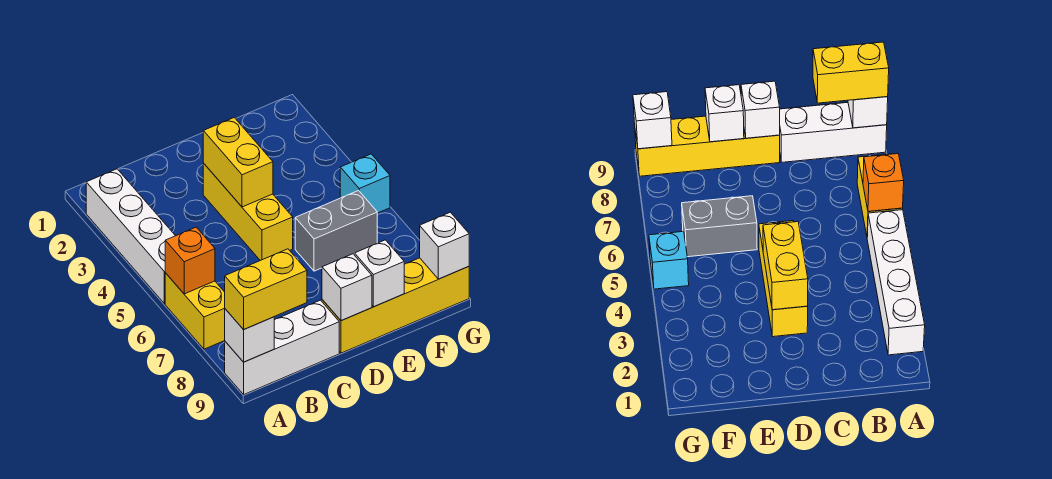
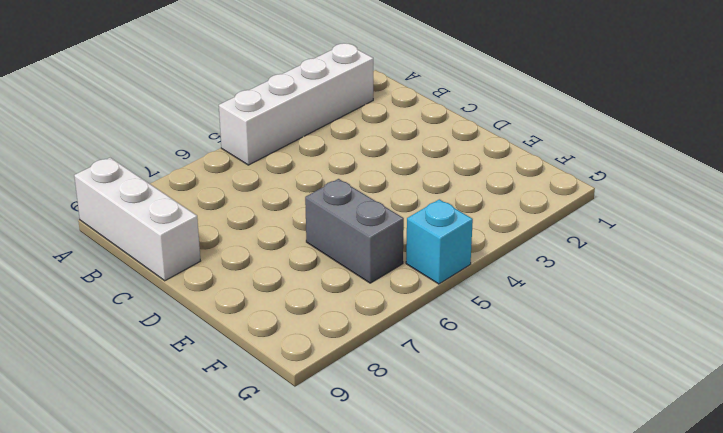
none -> yellow 1x2 brick [165,273,225,349]
none -> yellow 1x3 brick [203,163,293,261]
none -> yellow 1x4 brick [322,258,469,353]

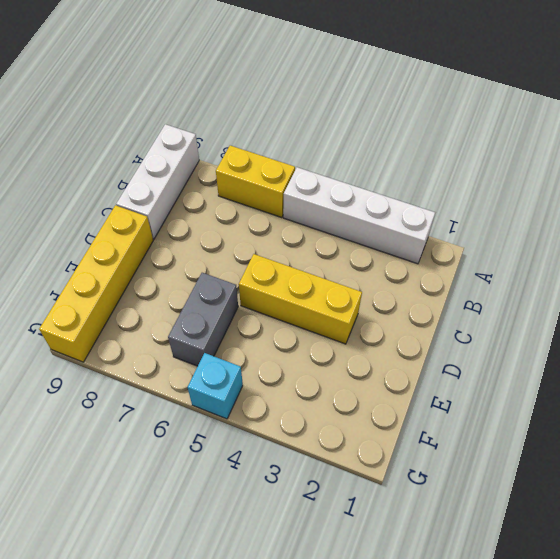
none -> orange 1x1 brick [165,227,215,294]
none -> white 1x1 brick [225,309,274,362]
none -> yellow 1x2 brick [203,118,273,207]

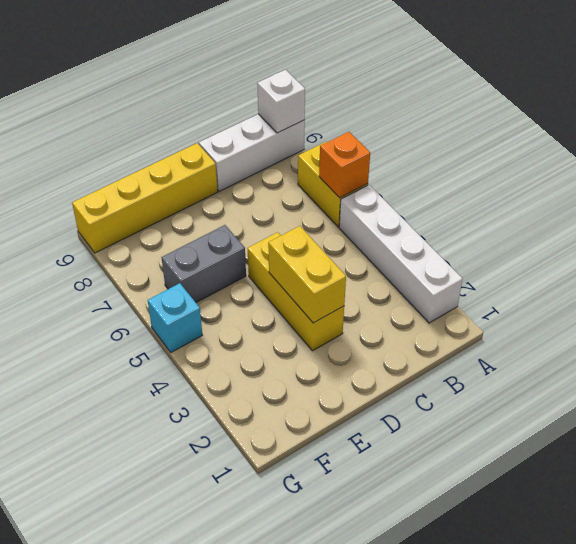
none -> white 1x1 brick [322,254,372,321]
none -> white 1x1 brick [355,240,404,307]
none -> white 1x1 brick [420,212,469,279]

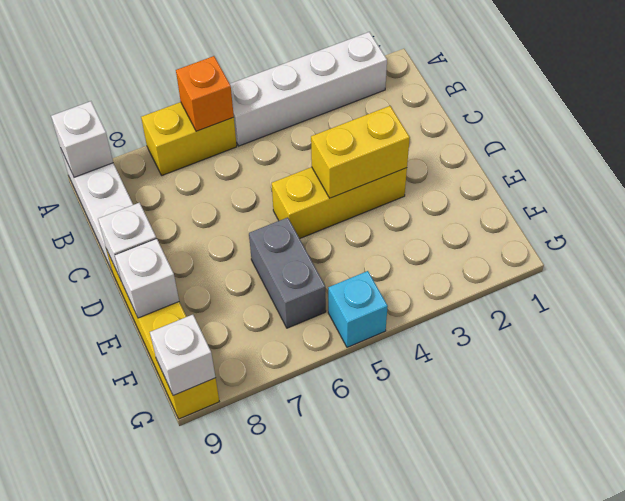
none -> yellow 1x2 brick [225,249,307,330]

